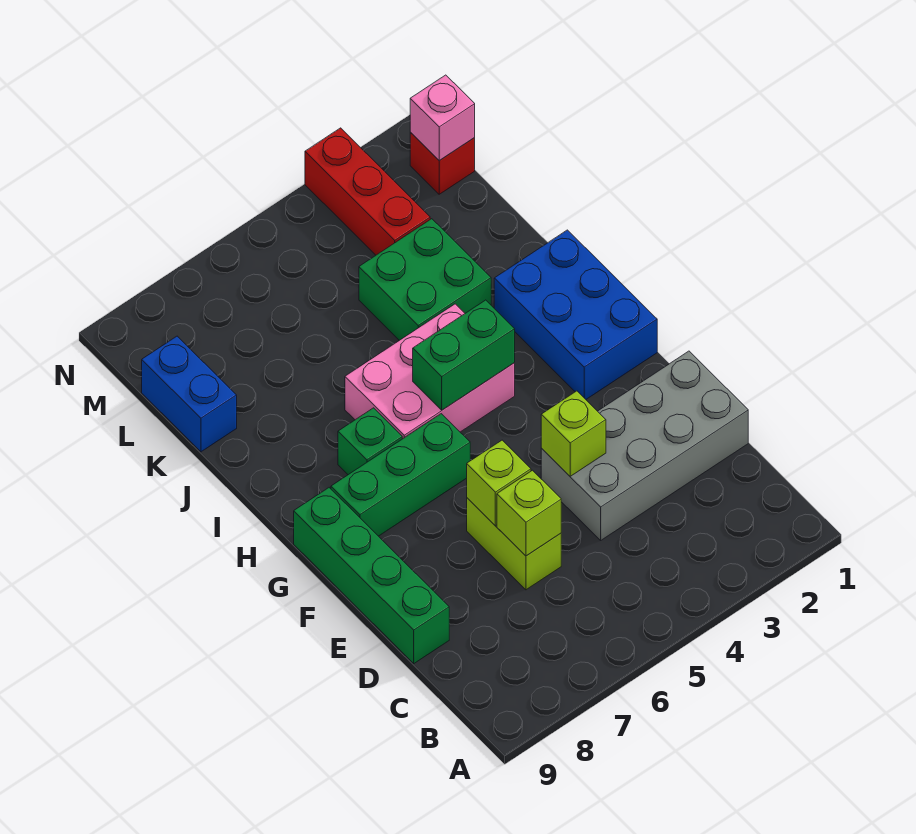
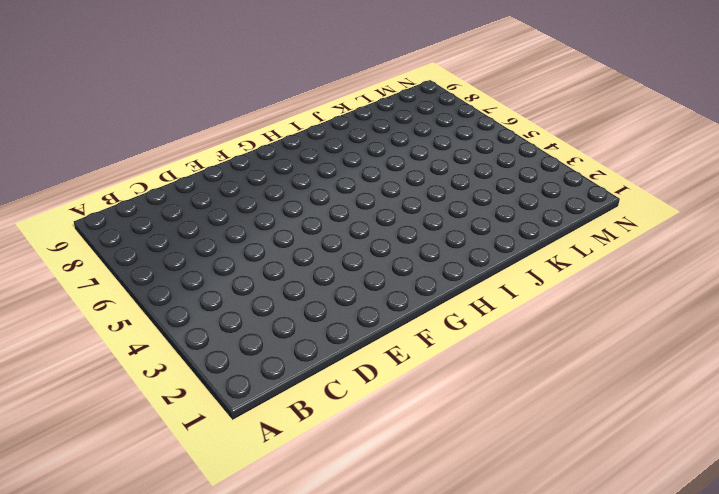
none -> grey 2x4 brick [541,351,748,540]
none -> lime 1x2 brick [467,498,561,590]
none -> green 1x4 brick [294,488,449,663]

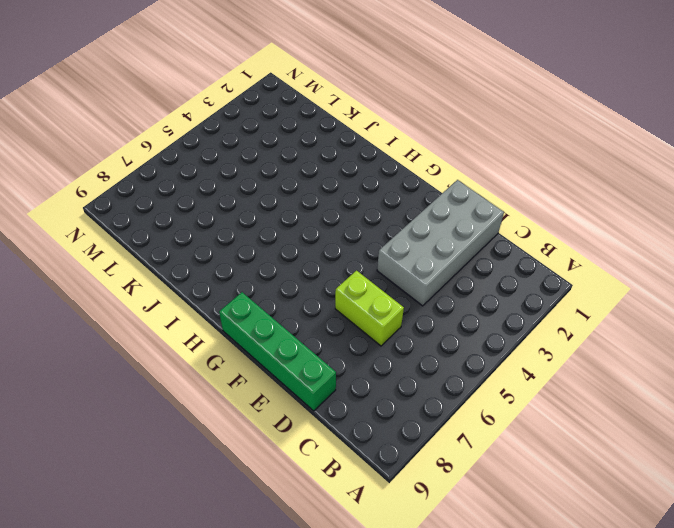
none -> blue 2x3 brick [494,230,657,399]
none -> green 1x3 brick [331,414,470,536]
none -> pink 2x3 brick [345,304,515,439]

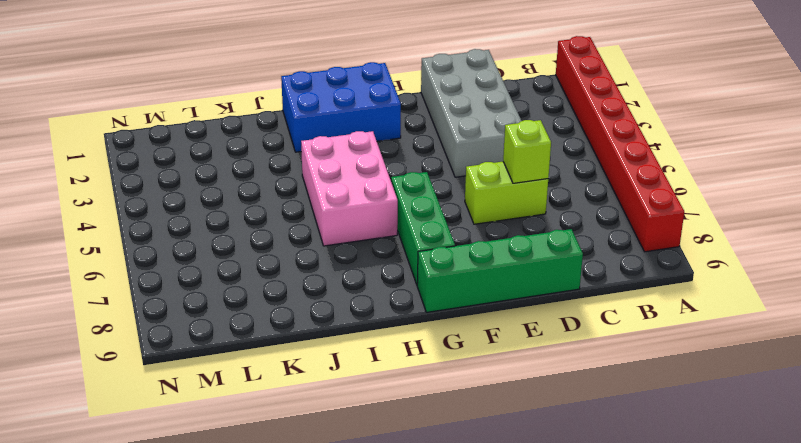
red 1x8 brick [556,36,684,252] -> none
none -> green 1x1 brick [338,408,402,475]
none -> green 2x2 brick [359,219,491,340]
none -> blue 1x2 brick [142,336,237,452]

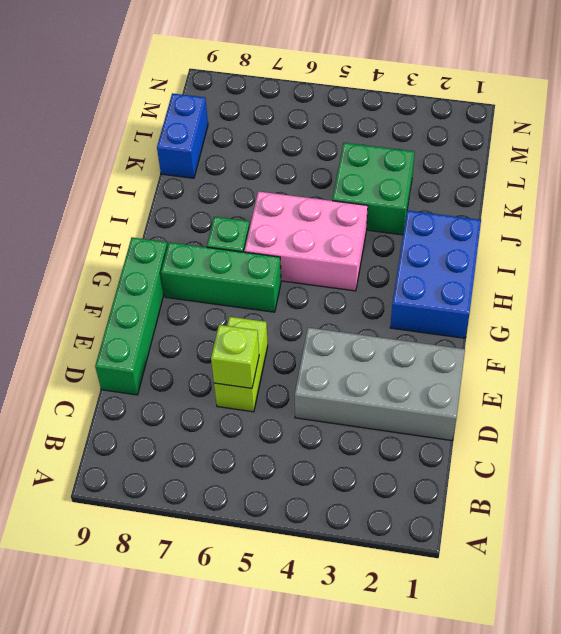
none -> red 1x3 brick [305,128,430,255]
none -> red 1x1 brick [410,132,475,194]
none -> lime 1x1 brick [541,391,606,476]

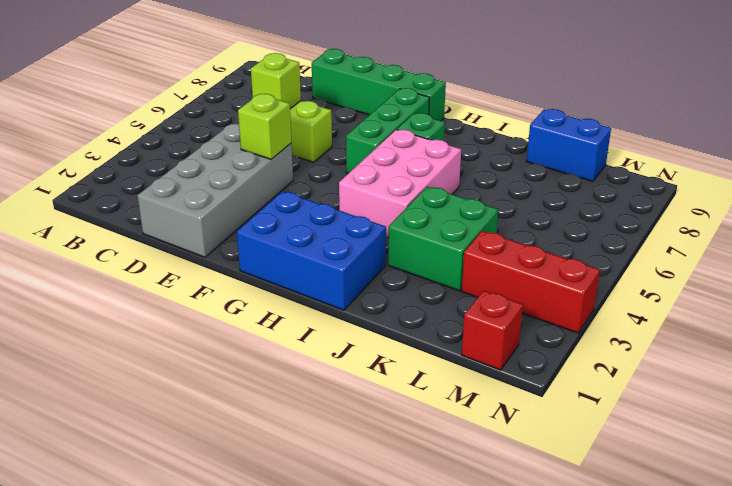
none -> lime 1x1 brick [467,440,531,526]
none -> green 1x2 brick [413,300,515,410]
none -> pink 1x1 brick [410,75,475,161]

